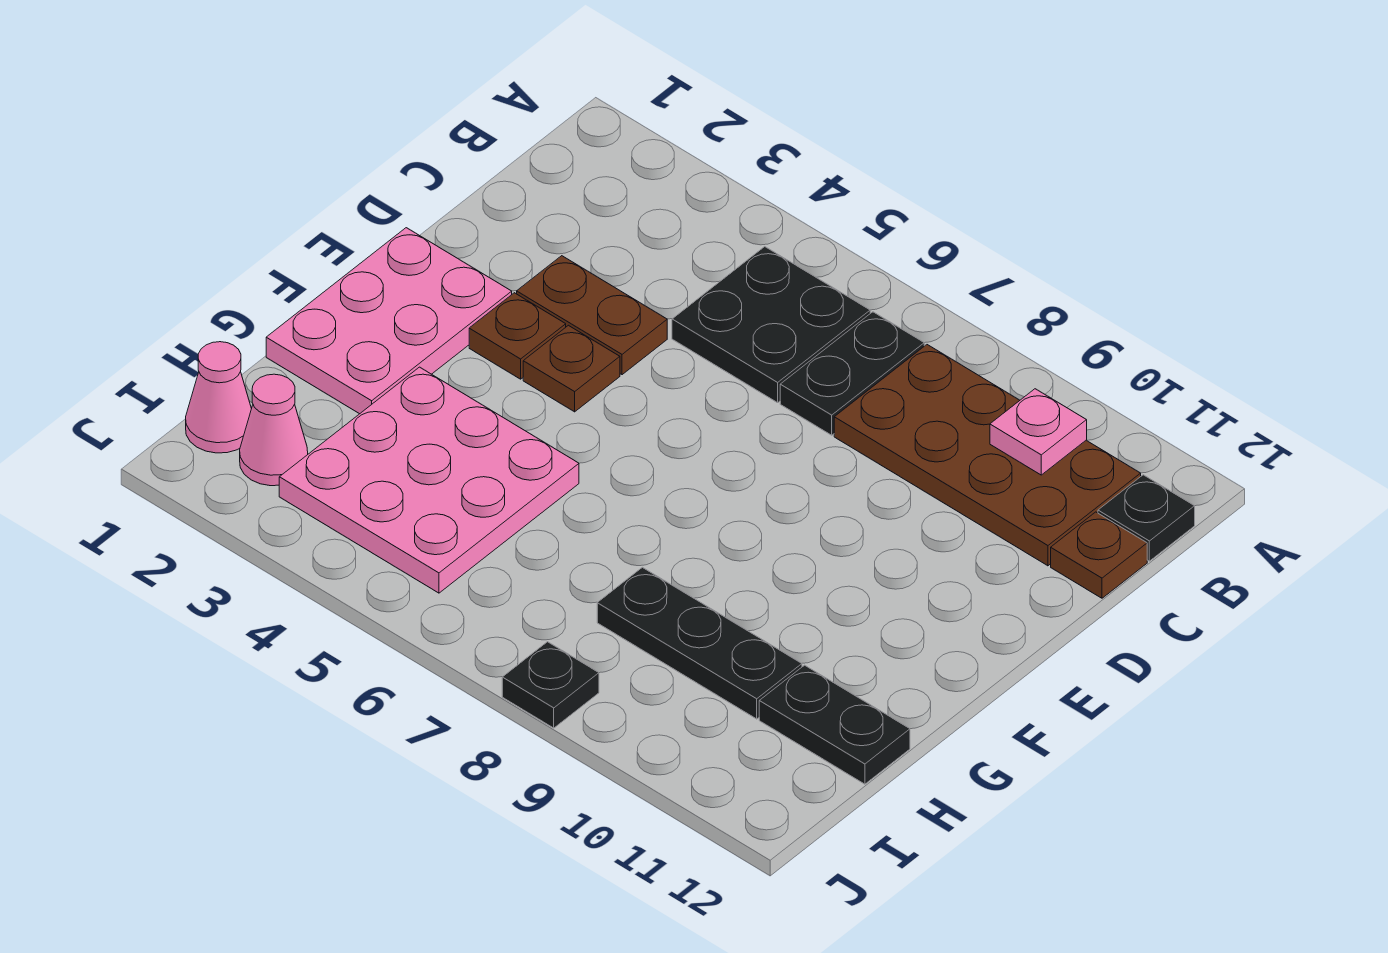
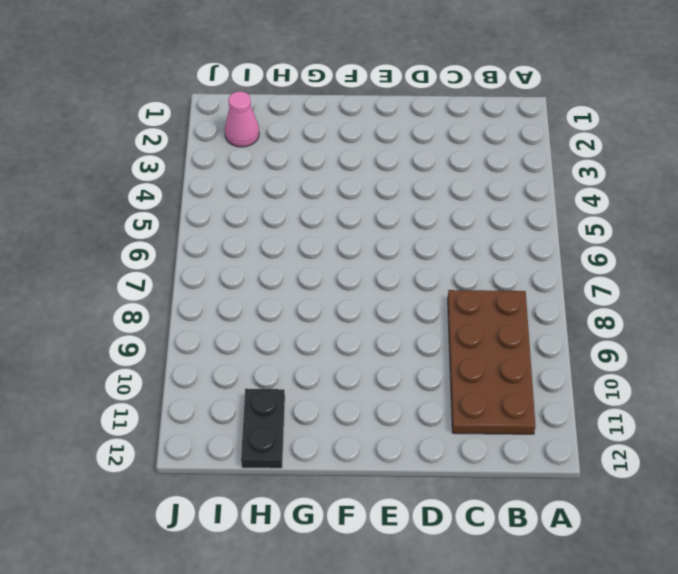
none -> black 2x2 plate [672,247,870,403]
none -> black 1x2 plate [780,312,924,435]
none -> black 1x1 plate [1098,475,1195,561]

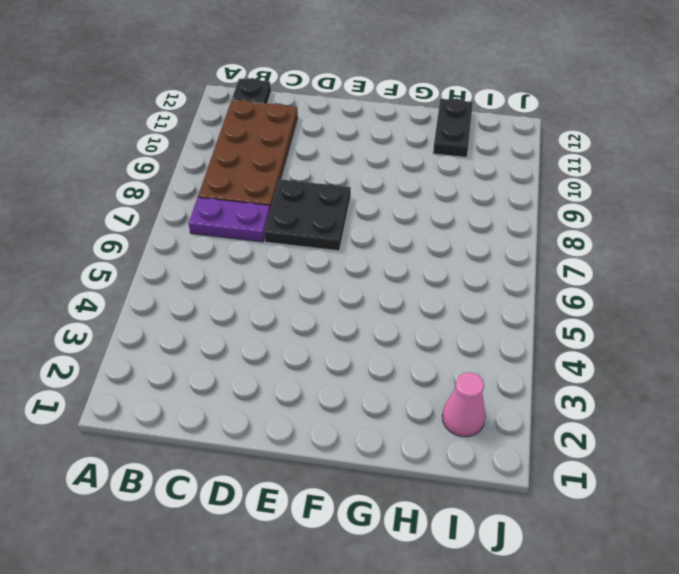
purple 1x2 plate [189,197,270,242] -> black 1x2 plate [780,312,924,435]
black 2x2 plate [264,179,351,251] -> black 2x2 plate moved to [672,247,870,403]
none -> brown 1x1 plate [1051,512,1147,598]
none -> brown 1x2 plate [517,256,667,375]
none -> pink 2x3 plate [266,228,512,414]

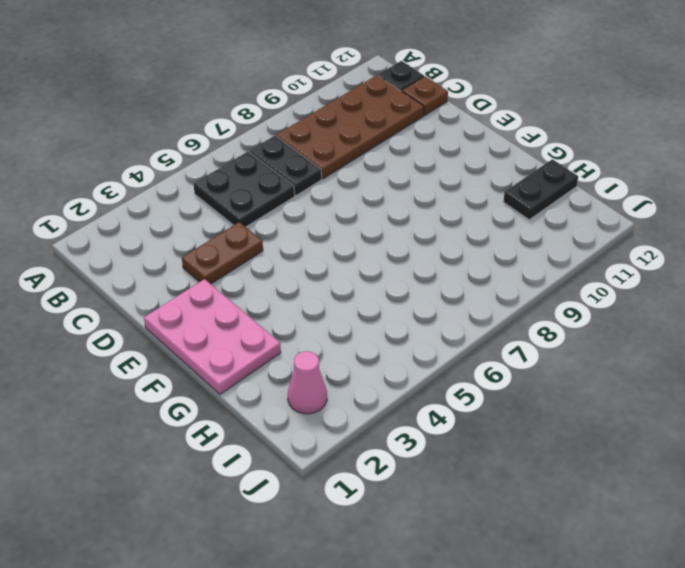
none -> brown 1x1 plate [469,293,566,379]
none -> brown 1x1 plate [523,325,620,412]
none -> pink 3x3 plate [279,367,579,593]

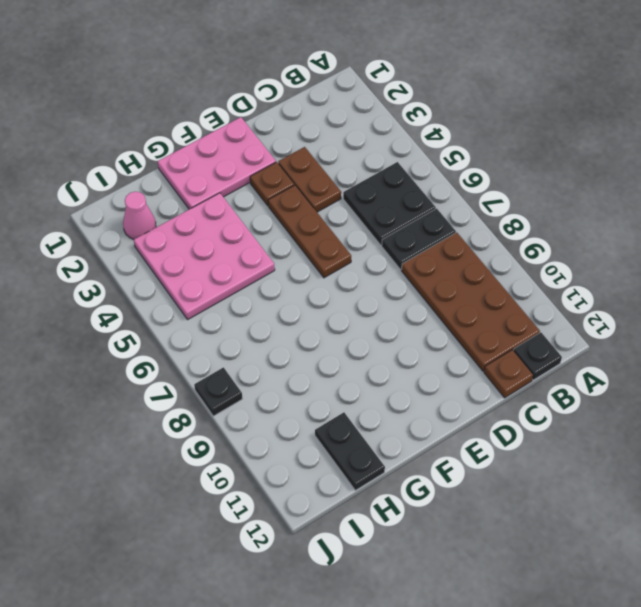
brown 1x3 plate [268,185,351,278] -> brown 1x1 plate [523,325,620,412]
none -> black 1x3 plate [597,567,802,719]
none -> pink 1x1 cone [186,342,252,453]
none -> pink 1x1 plate [990,389,1087,475]

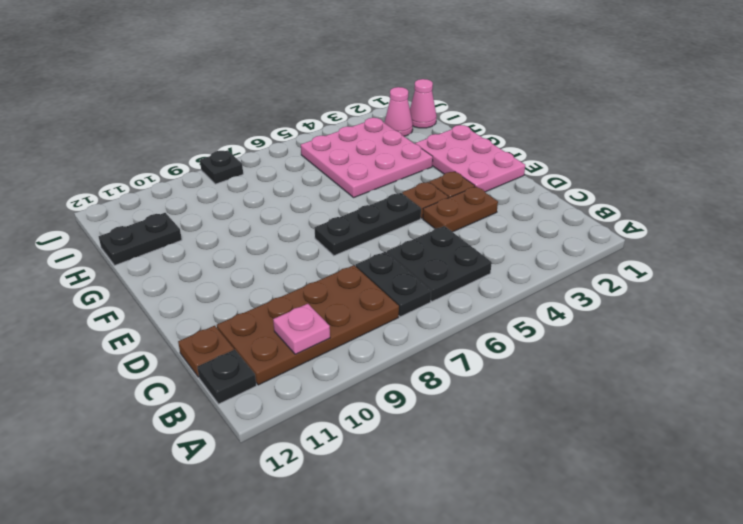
black 1x3 plate [315,193,421,256] -> black 1x3 plate moved to [597,567,802,719]

